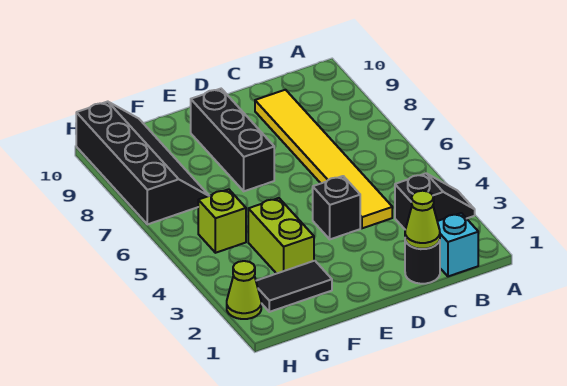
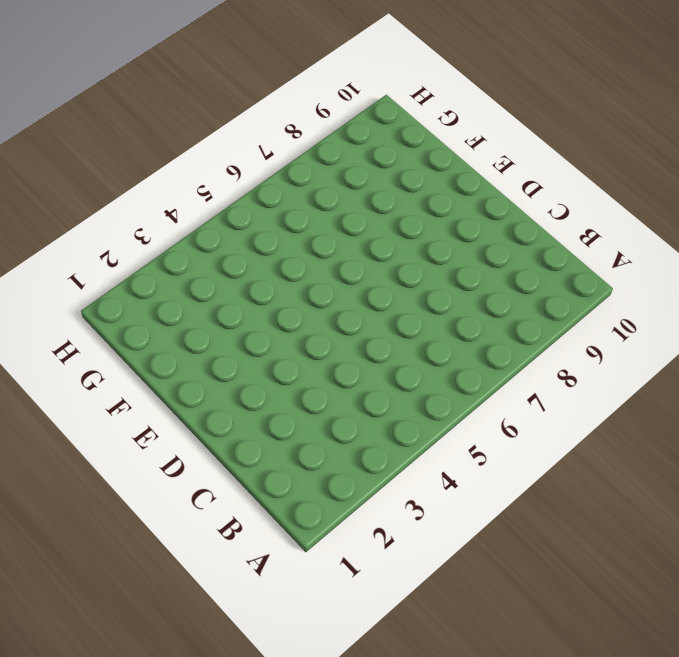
none -> black 1x2 slope [395,173,475,230]
none -> cyan 1x1 brick [437,213,478,276]
none -> black 1x1 round brick [405,240,440,284]

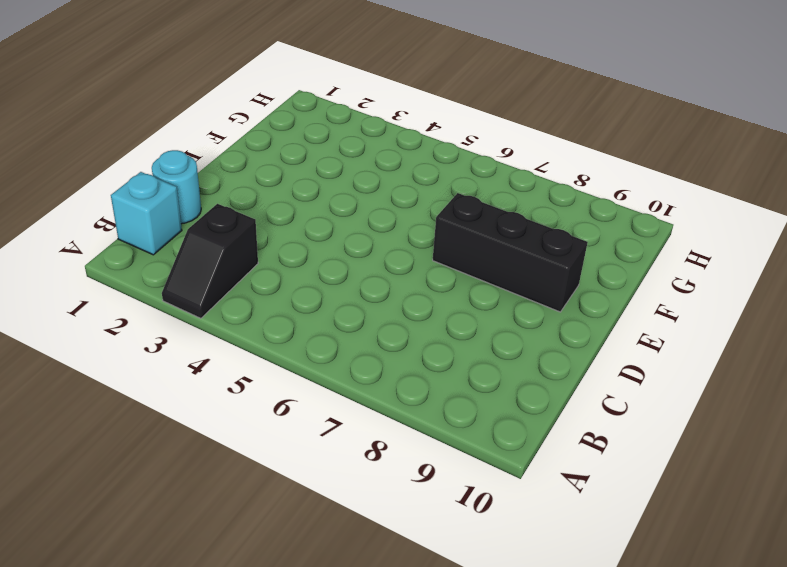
cyan 1x1 round brick [152,150,201,224] -> black 1x1 round brick [405,240,440,284]
none -> yellow 1x6 tile [255,90,392,228]
none -> black 1x1 brick [313,176,360,239]
none -> black 1x2 tile [256,261,332,312]

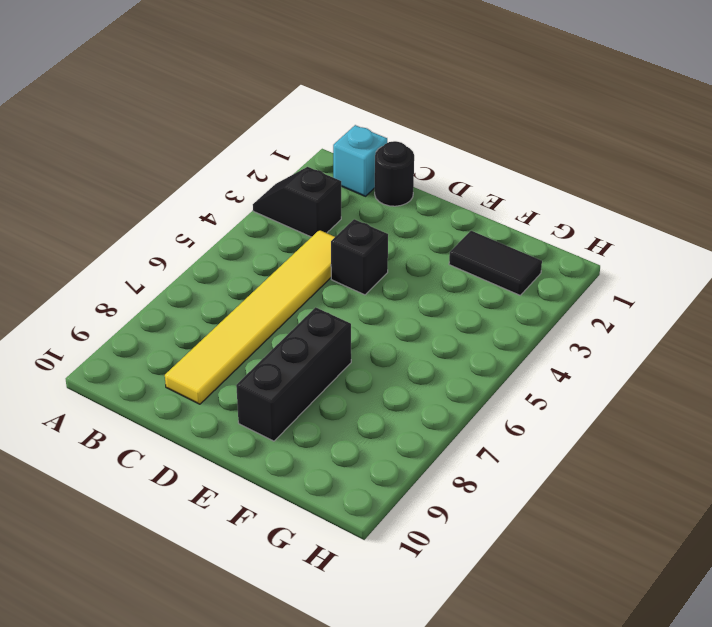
none -> lime 1x2 brick [248,198,314,274]
none -> lime 1x1 brick [198,189,246,253]
none -> black 2x4 slope [76,102,209,224]

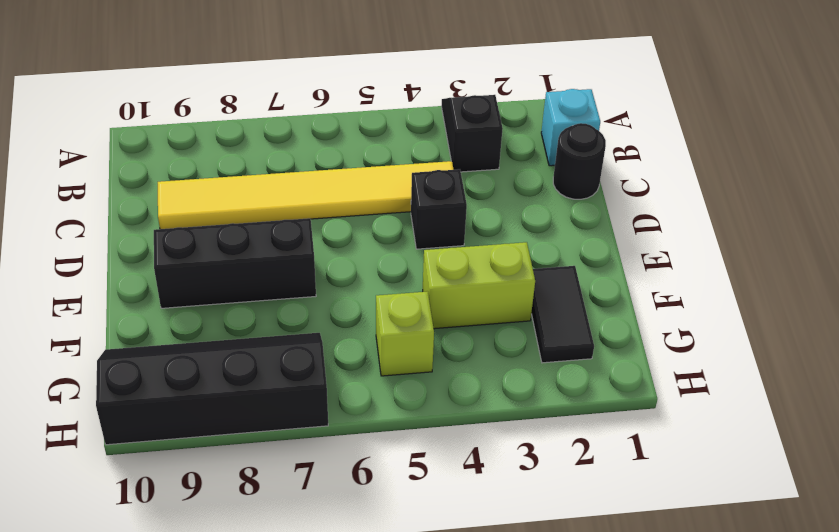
none -> lime 1x1 cone [227,261,261,319]
none -> lime 1x1 cone [405,191,440,249]

